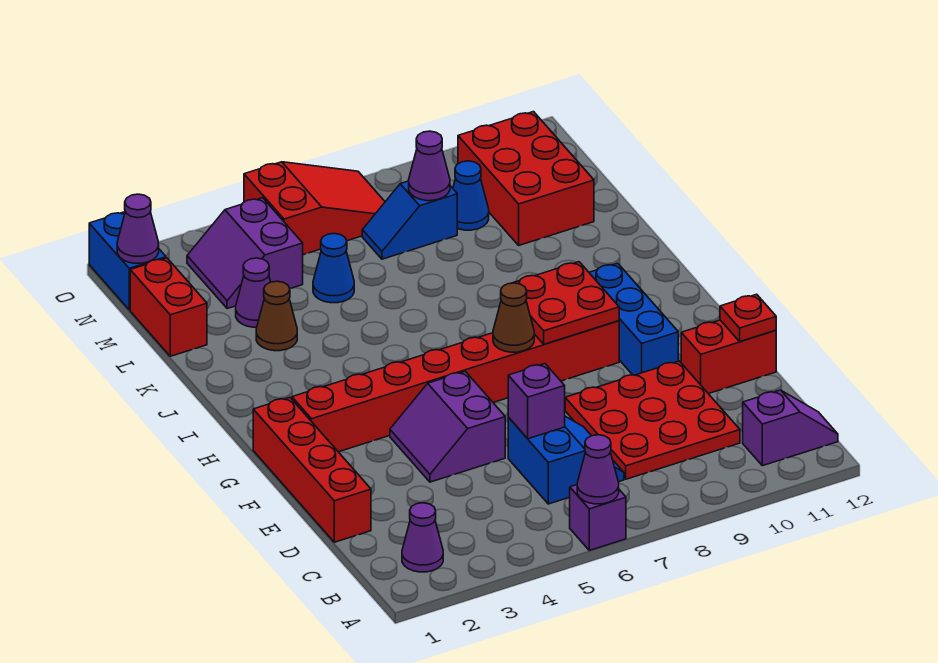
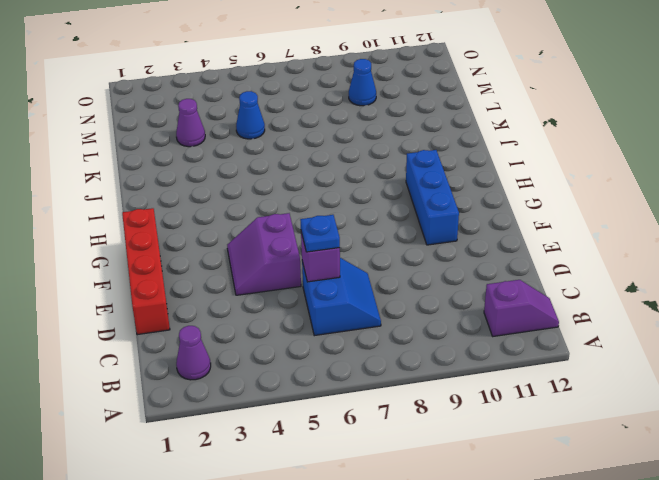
blue 1x1 plate [300,215,340,252] -> none
none -> purple 1x1 brick [570,485,626,550]
none -> red 3x3 plate [565,361,740,479]
none -> red 1x2 brick [681,320,776,394]

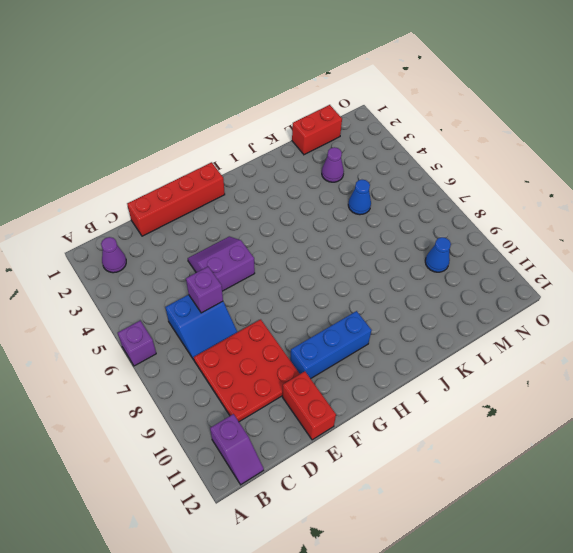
none -> red 1x8 brick [292,321,619,452]
none -> brown 1x1 cone [256,281,297,351]
none -> red 2x3 brick [458,112,594,245]

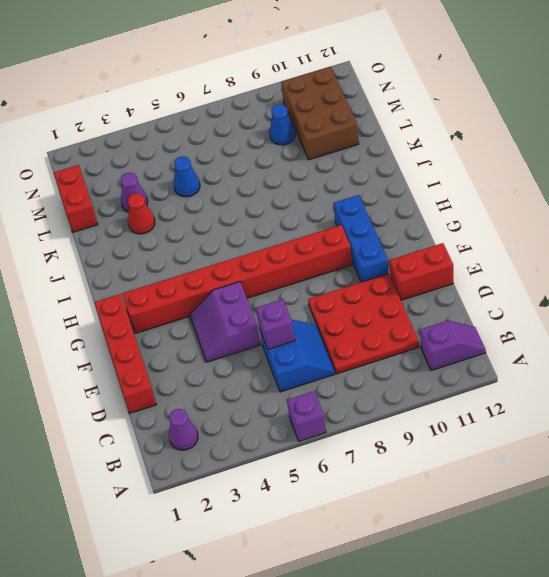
red 1x1 cone [128,193,155,234] -> brown 1x1 cone [256,281,297,351]
brown 2x3 brick [281,67,359,160] -> red 2x3 brick [458,112,594,245]
none -> purple 2x2 slope [187,198,303,309]
none -> blue 1x2 slope [362,181,457,259]
none -> blue 1x2 brick [89,212,166,310]

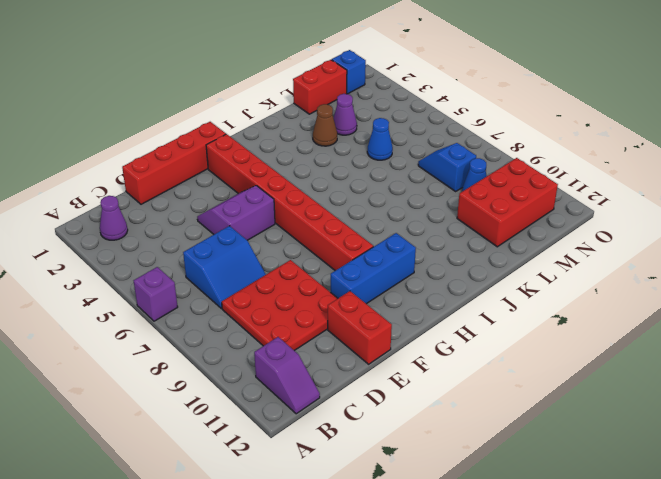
blue 1x1 brick [332,50,366,94] -> blue 1x2 brick [89,212,166,310]
none -> purple 2x2 slope [187,198,303,309]
none -> red 2x3 slope [244,162,385,255]
none -> purple 1x1 cone [577,435,619,504]

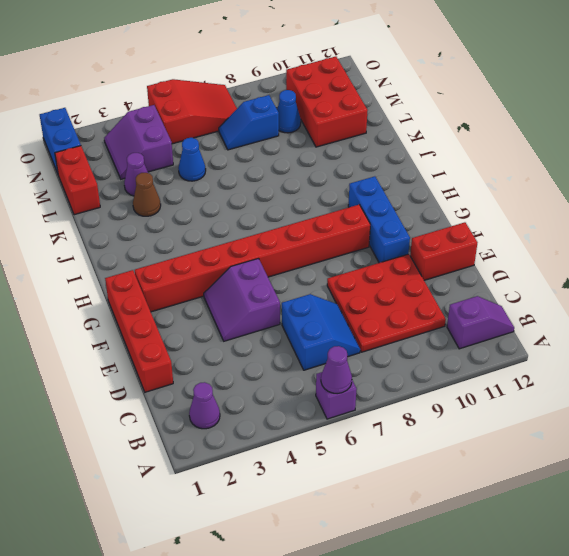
none -> purple 1x1 brick [508,364,565,439]
none -> red 1x1 plate [720,294,776,341]
none -> brown 1x1 cone [493,283,534,352]

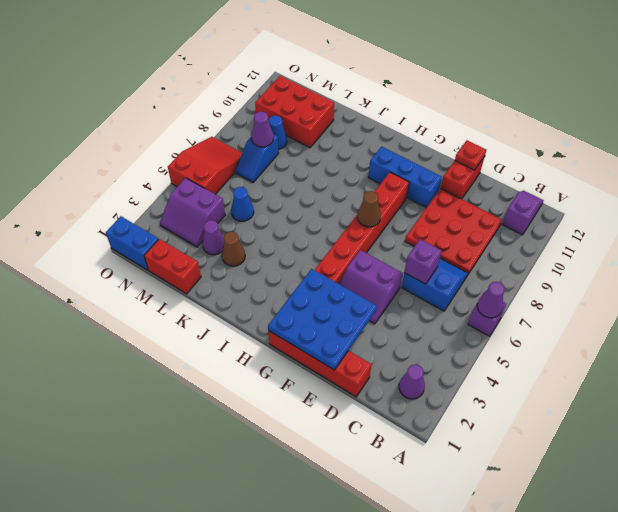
blue 3x3 plate [268,269,377,370] -> none
none -> red 2x2 plate [513,262,619,344]
none -> purple 1x1 cone [117,194,159,263]

